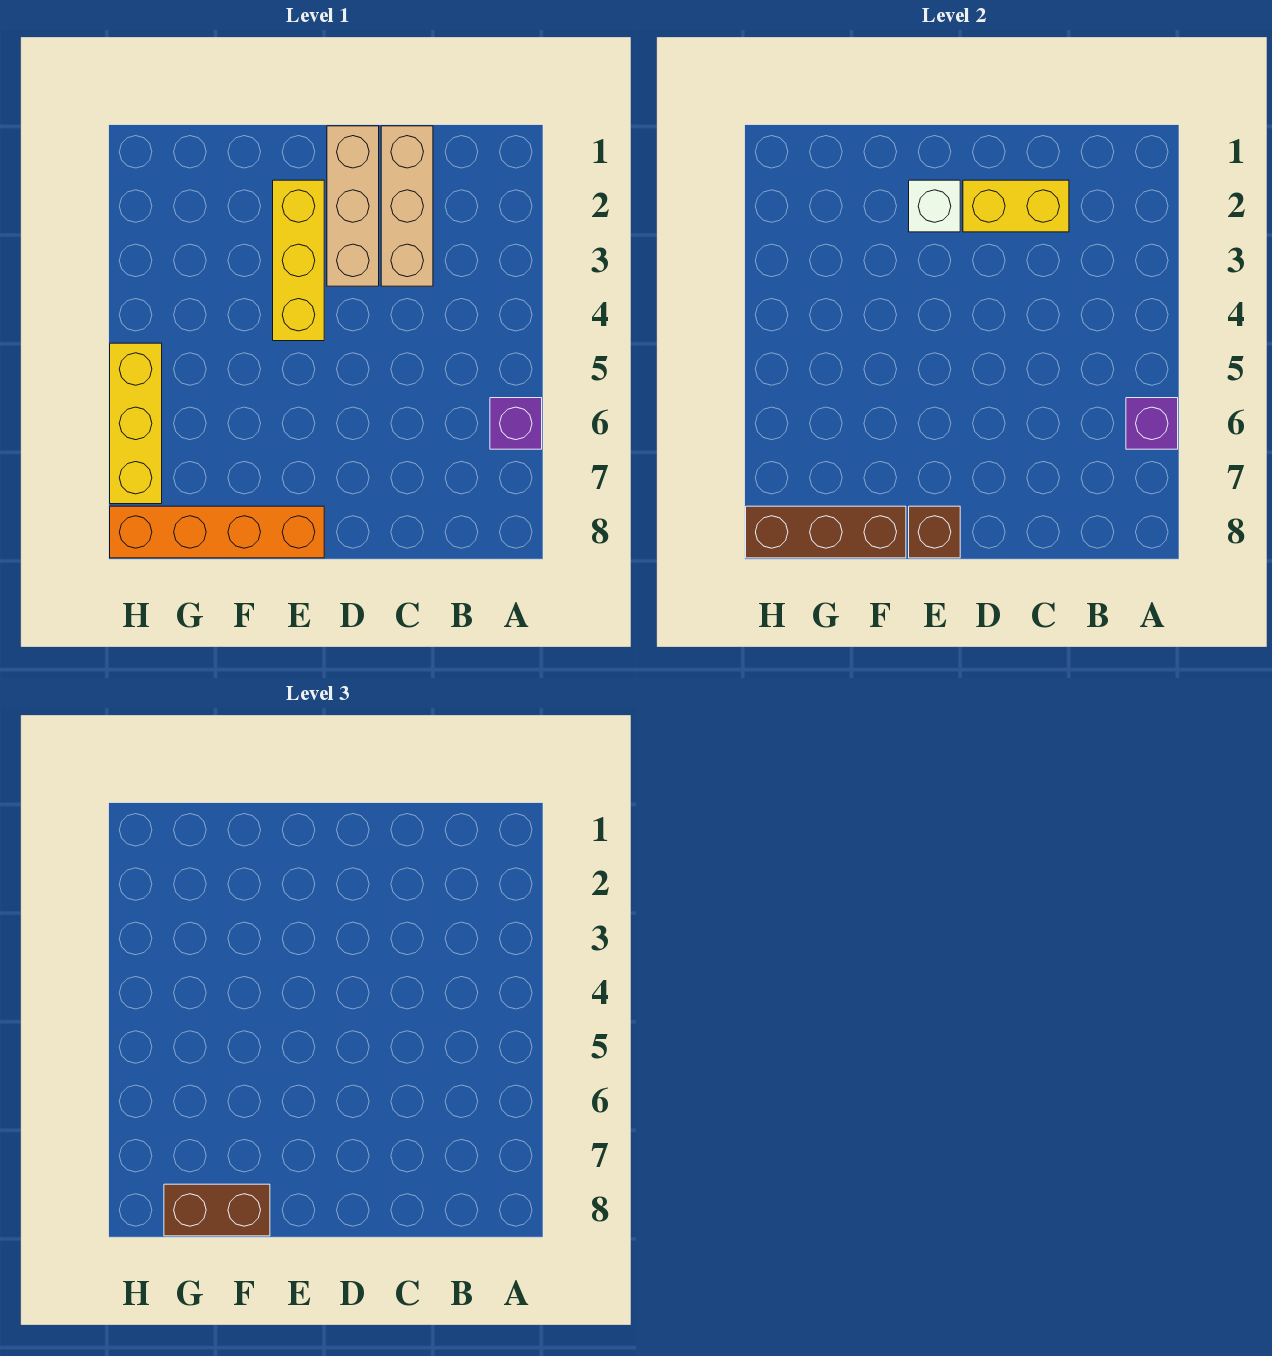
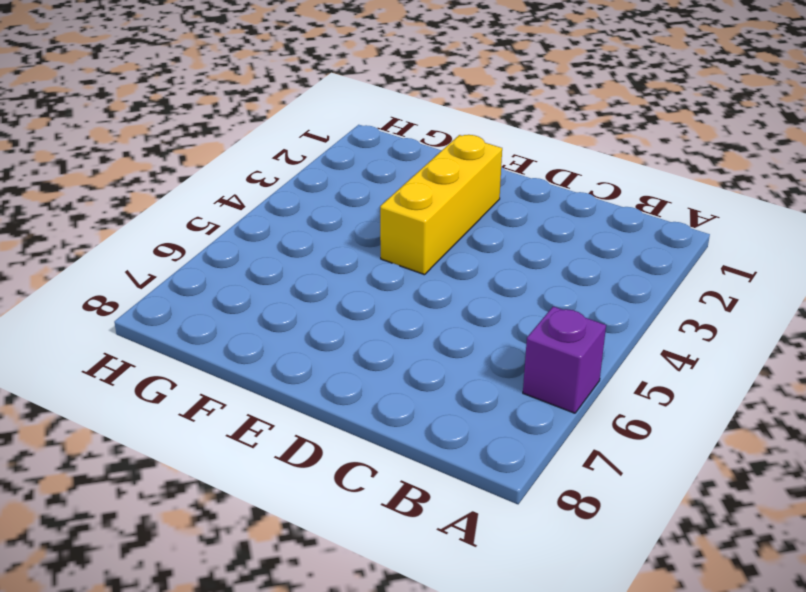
none -> tan 1x3 brick [381,126,433,286]
none -> tan 1x3 brick [327,126,379,286]
none -> orange 1x4 brick [110,506,324,558]

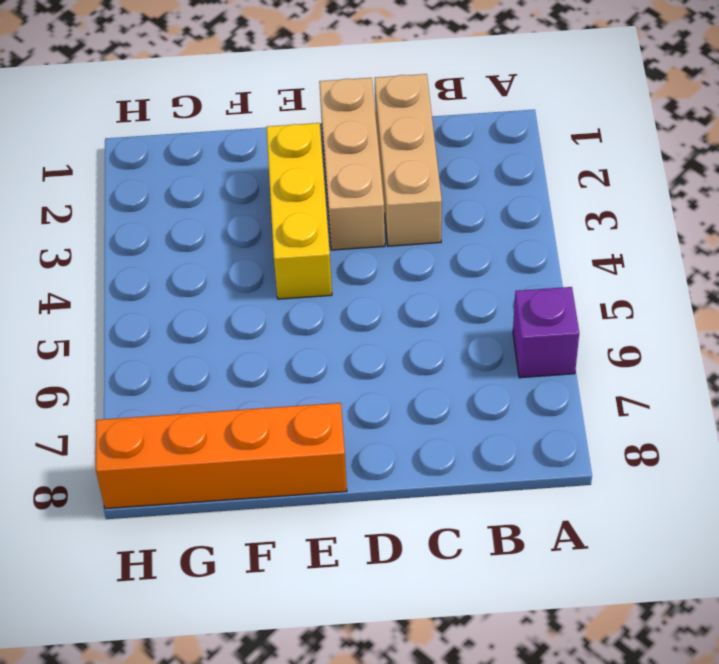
none -> yellow 1x3 brick [110,343,162,504]
none -> purple 1x1 brick [1126,398,1178,449]
none -> yellow 1x2 brick [963,180,1069,232]

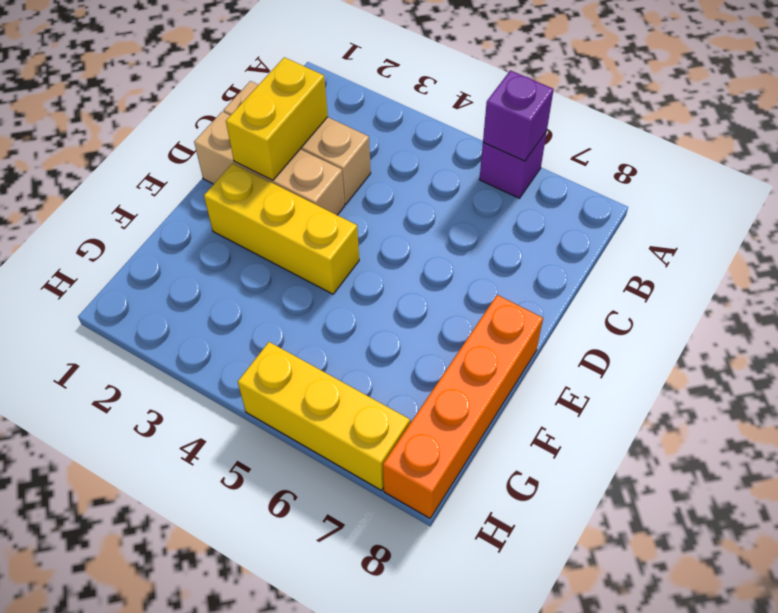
none -> white 1x1 brick [909,180,960,232]
none -> brown 1x1 brick [909,506,960,558]
none -> brown 1x3 brick [746,506,906,558]

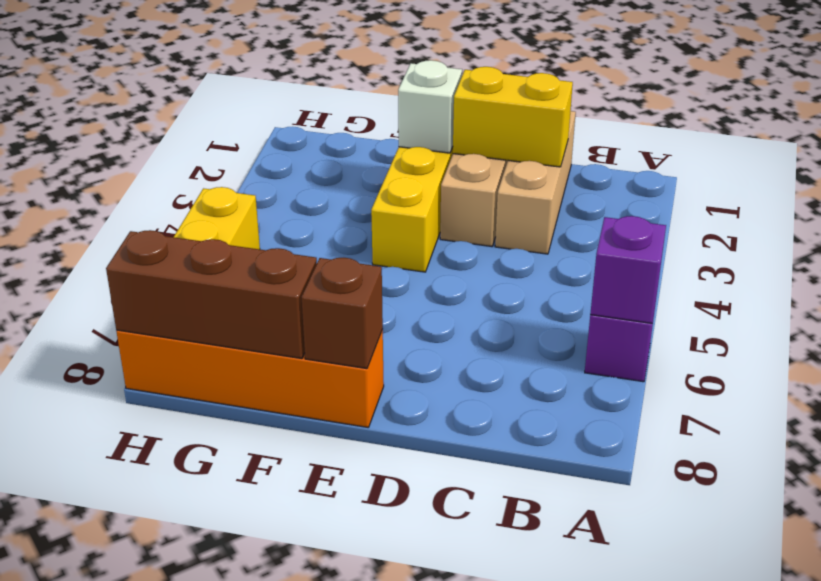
none -> brown 1x2 brick [164,1184,270,1236]

